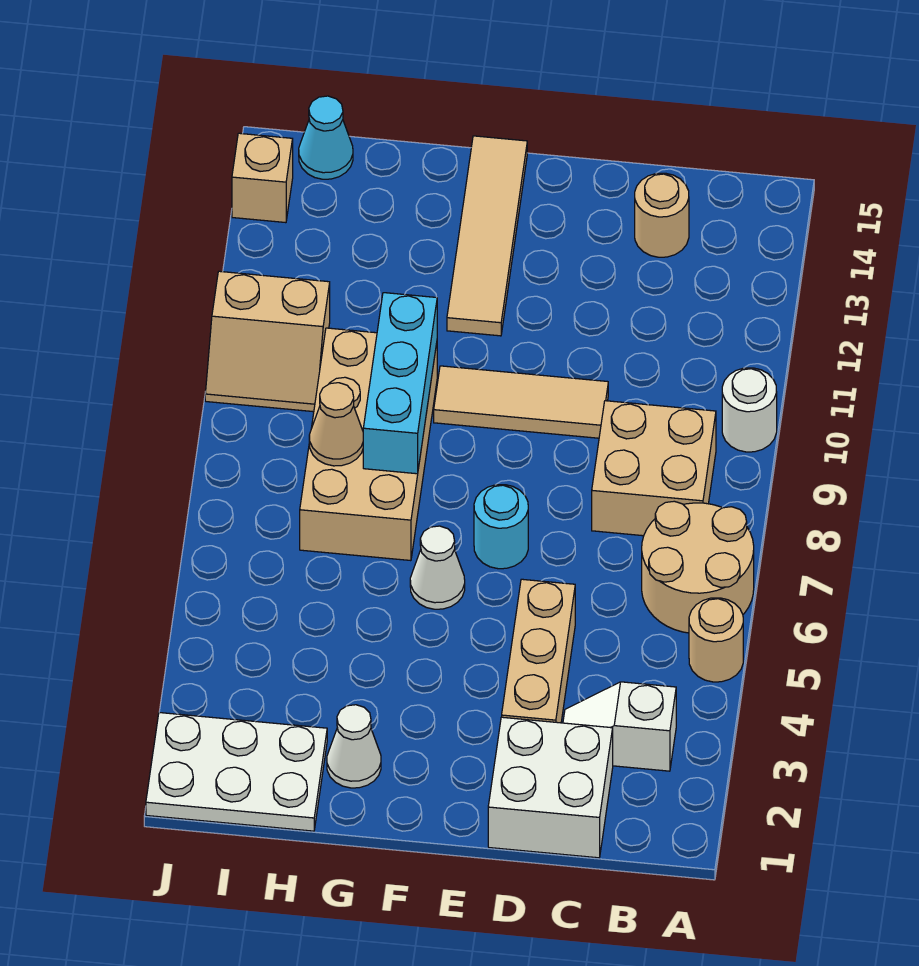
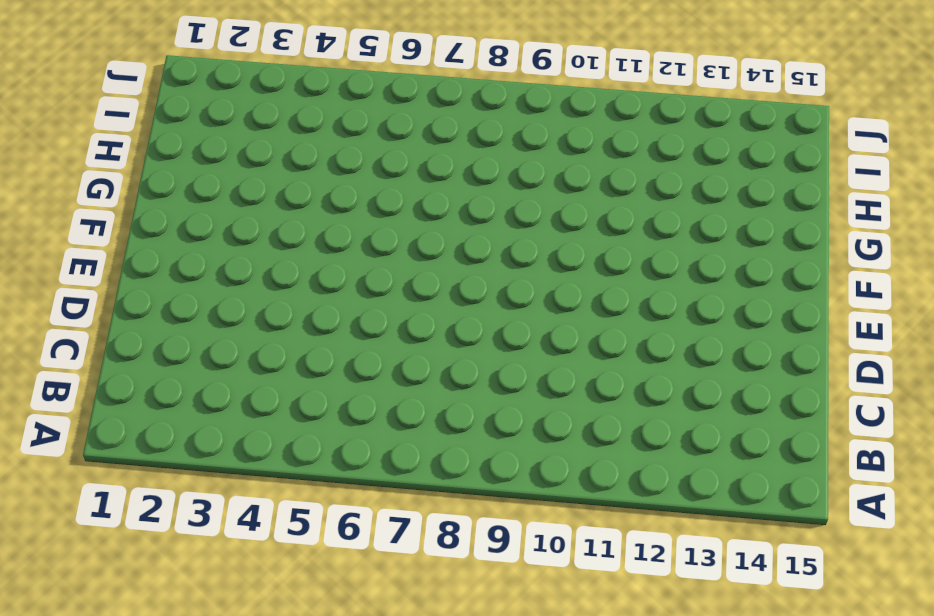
none -> tan 1x1 round brick [689,598,743,682]
none -> tan 2x2 round brick [642,501,754,633]
none -> white 1x1 round brick [722,368,777,452]

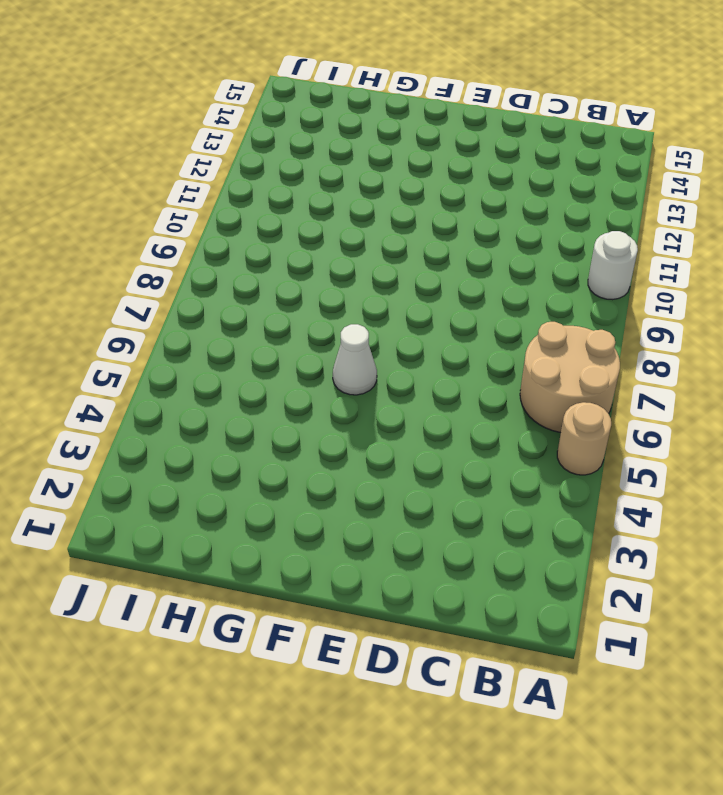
none -> white 1x2 slope [563,682,676,771]
none -> tan 2x2 brick [592,401,716,536]
none -> white 2x2 brick [488,717,613,858]

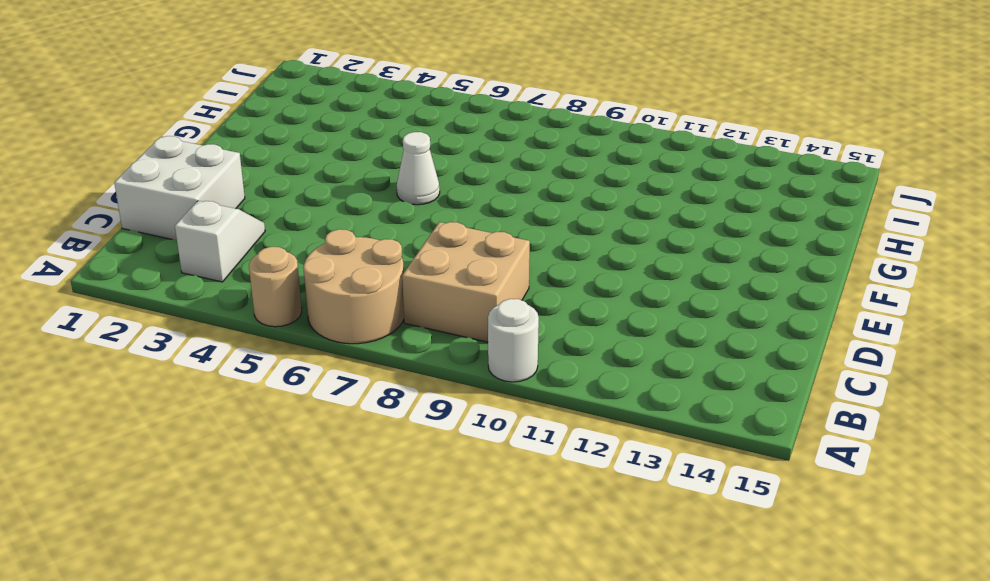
none -> tan 1x1 round brick [635,173,689,257]
none -> tan 1x3 brick [502,579,575,723]
none -> tan 1x3 tile [434,366,608,438]

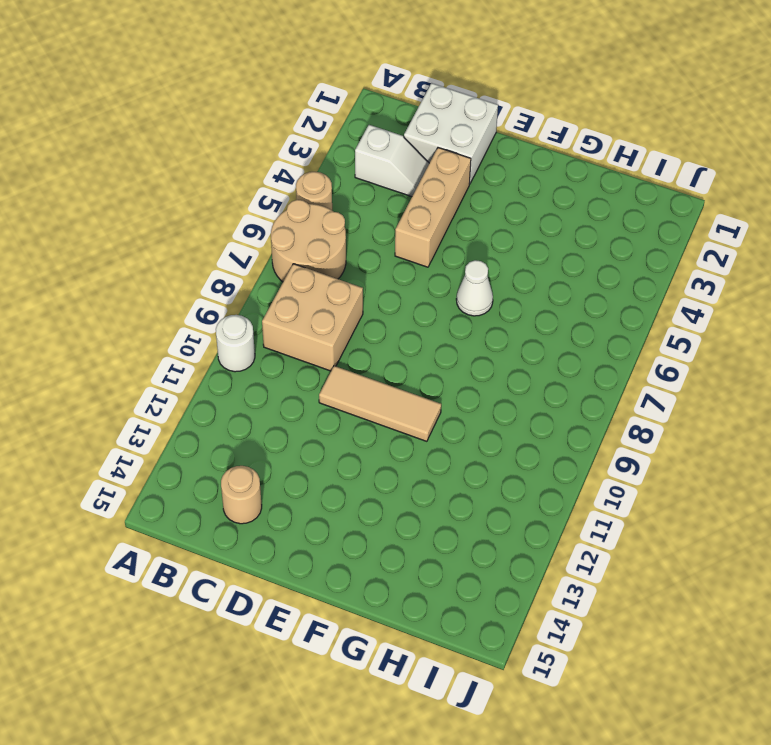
none -> cyan 1x1 round brick [474,485,528,569]
none -> tan 1x4 tile [447,136,527,336]
none -> white 1x1 cone [327,705,381,788]

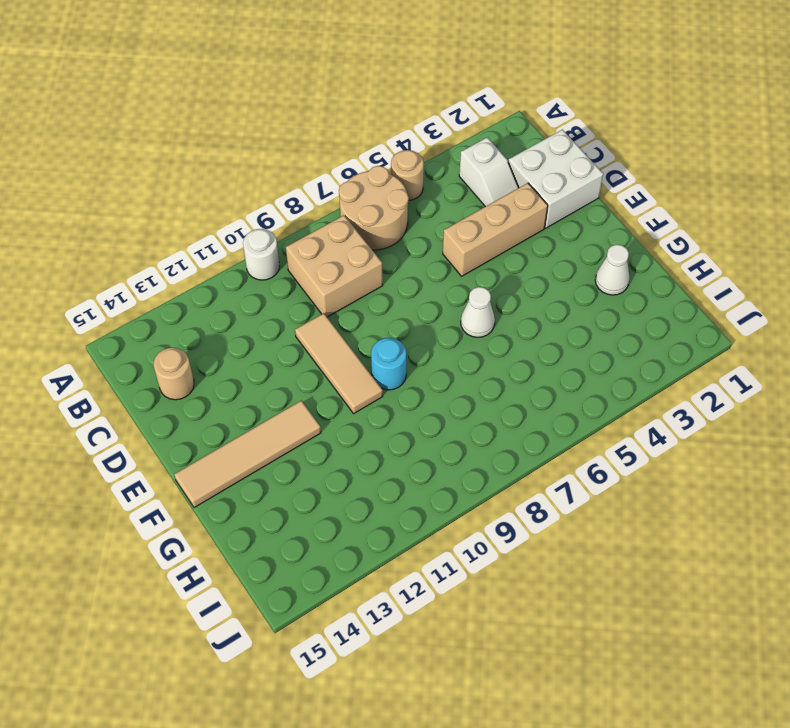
cyan 1x1 round brick [371,338,407,390] -> cyan 1x1 round brick moved to [474,485,528,569]
none -> tan 2x4 brick [300,328,437,561]
none -> white 2x3 plate [146,713,327,831]
none -> tan 2x2 slope [205,271,330,412]

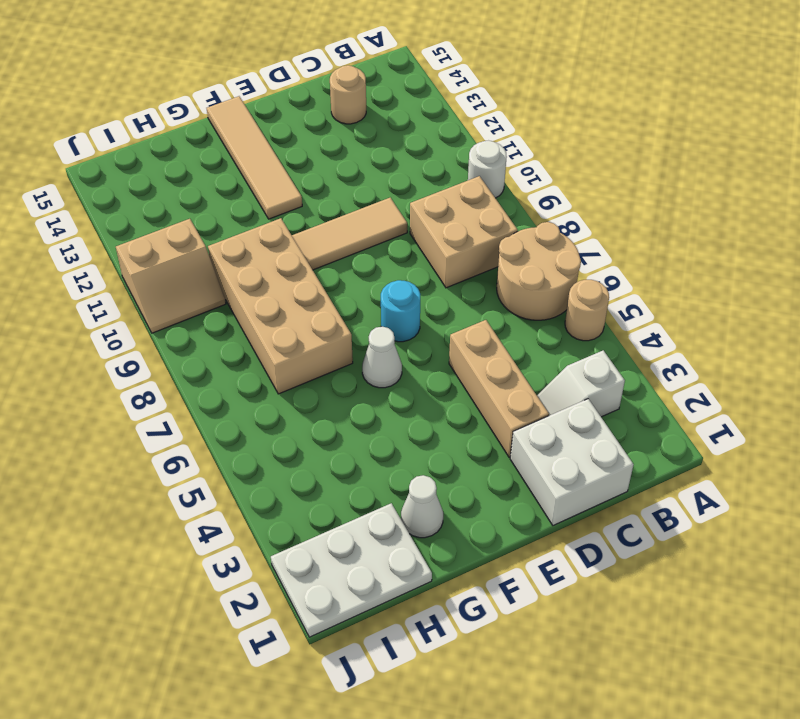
none -> cyan 1x1 cone [299,96,353,179]
none -> tan 1x1 brick [232,133,293,223]
none -> cyan 1x3 brick [363,293,437,474]

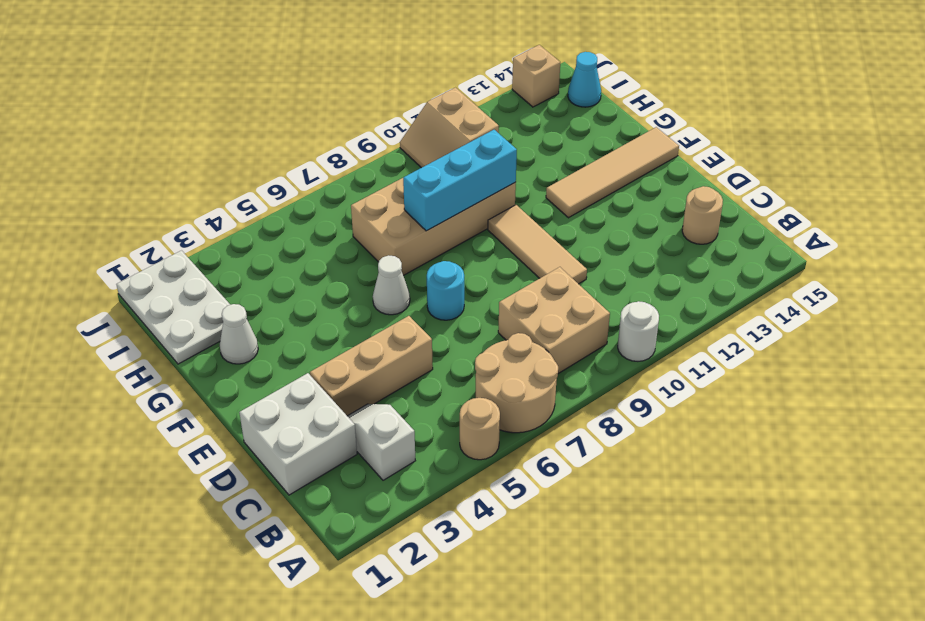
none -> tan 1x1 cone [309,383,363,466]

